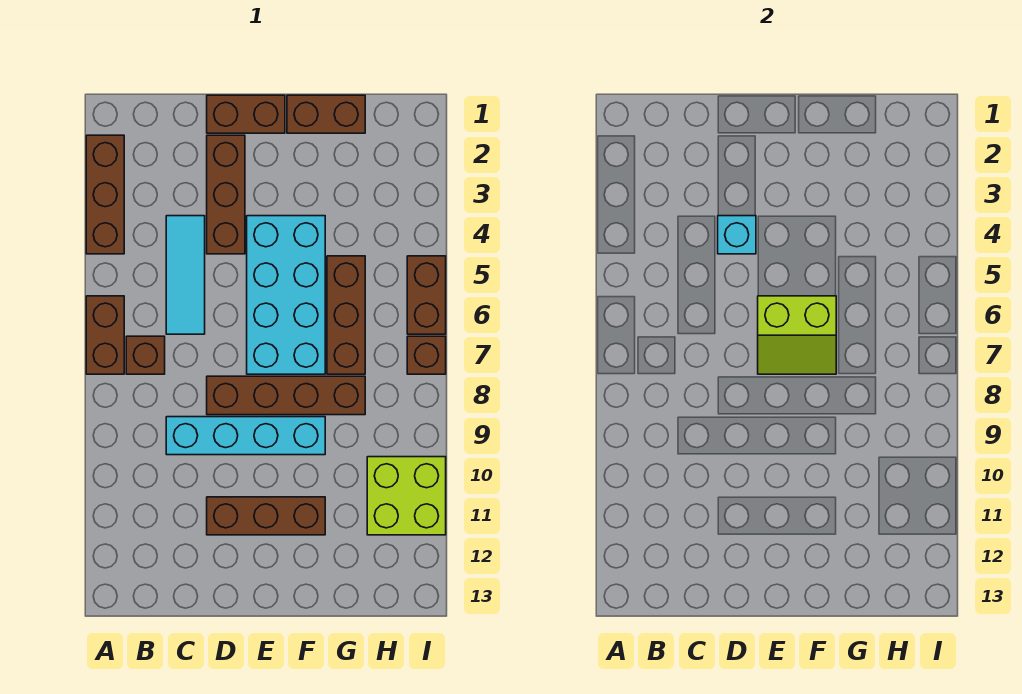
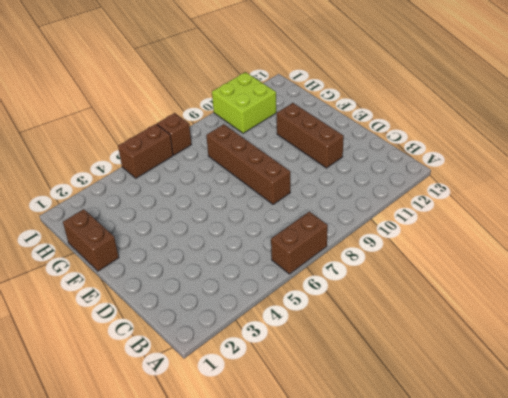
none -> brown 1x3 brick [86,135,124,254]
none -> brown 1x1 brick [126,336,165,374]
none -> cyan 1x3 tile [166,216,205,334]

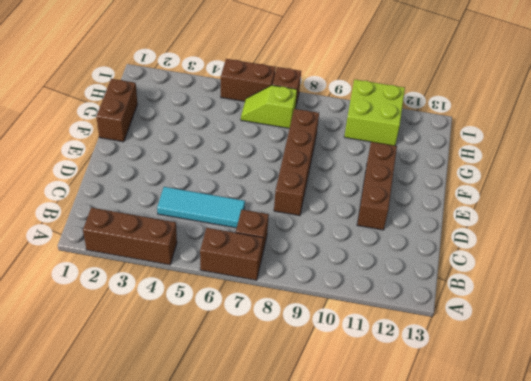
lime 1x2 slope [241,85,297,128] -> none
none -> cyan 1x4 brick [166,417,325,455]
none -> brown 1x2 brick [207,95,285,133]
none -> brown 1x3 brick [207,135,245,254]

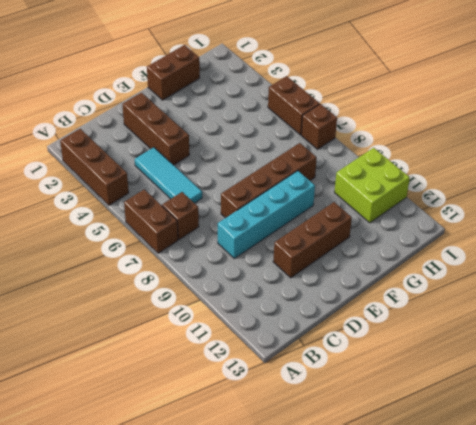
none -> brown 1x2 brick [207,95,285,133]
none -> cyan 2x4 brick [247,216,325,374]
none -> brown 1x3 brick [327,256,365,374]

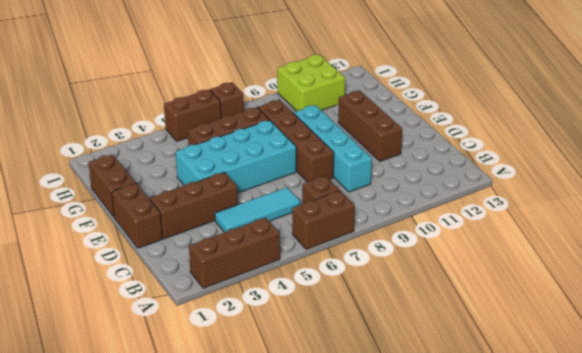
none -> cyan 1x1 brick [718,216,756,254]
none -> lime 2x2 slope [758,296,836,374]

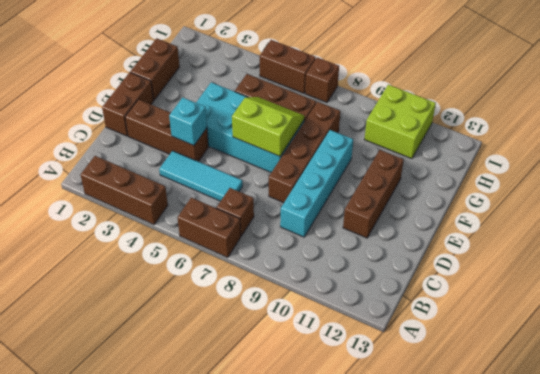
lime 2x2 slope [232,97,304,156] -> lime 2x2 slope turned to [758,296,836,374]

